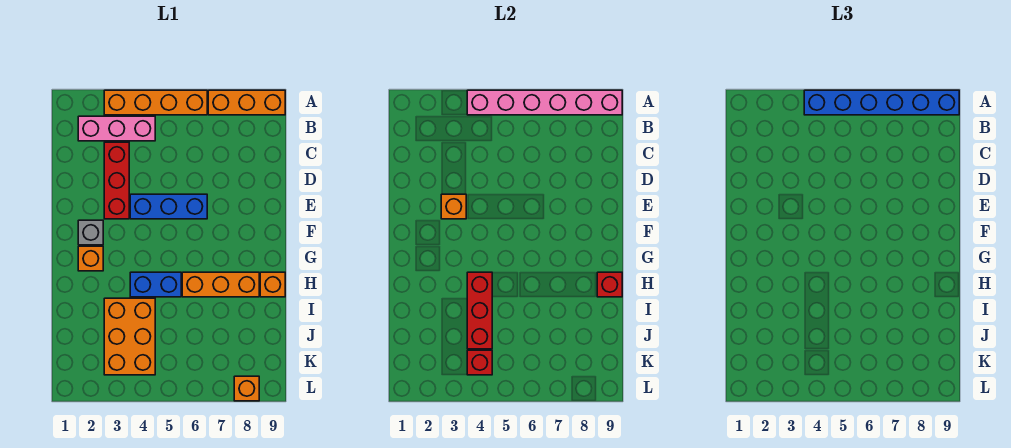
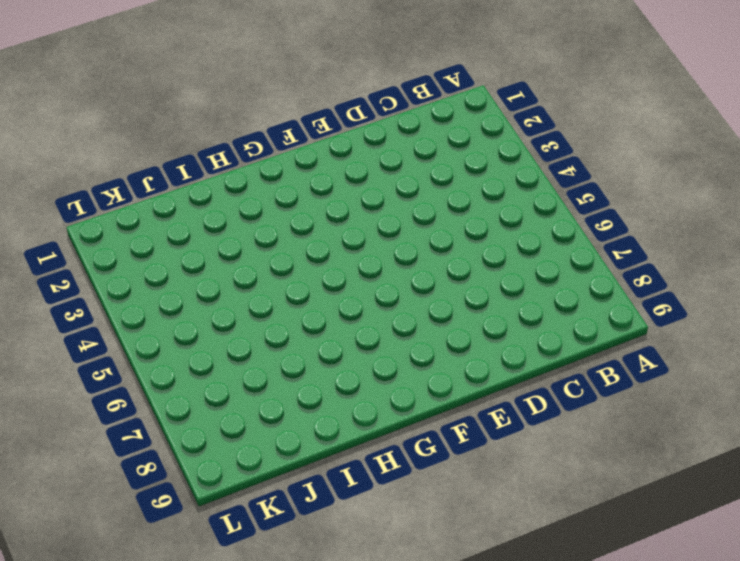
none -> orange 1x4 brick [104,90,207,115]
none -> orange 1x3 brick [208,90,285,115]
none -> pink 1x3 brick [78,116,155,141]

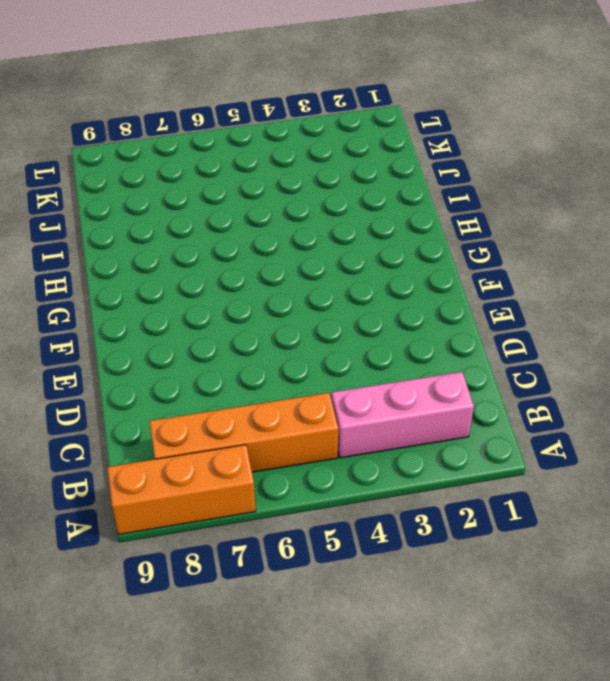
orange 1x4 brick [149,393,338,472] -> orange 1x4 brick moved to [104,90,207,115]
none -> red 1x3 brick [104,142,129,219]
none -> blue 1x3 brick [130,194,207,219]
none -> grey 1x1 brick [78,220,103,245]

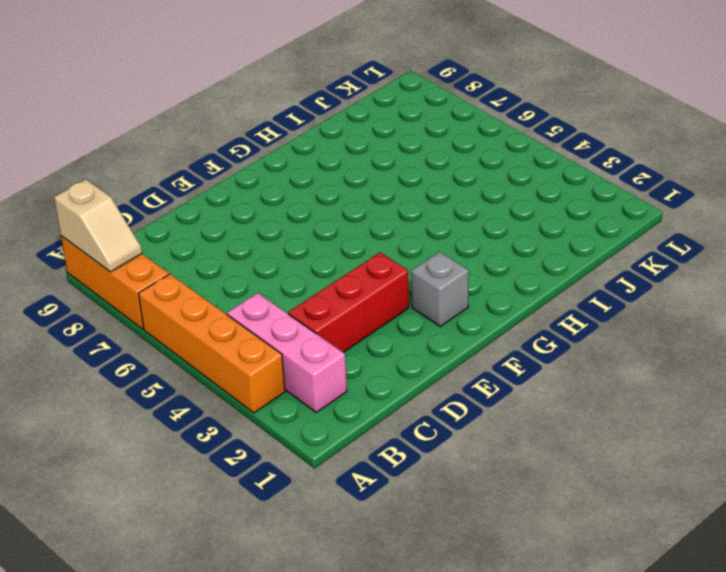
tan 1x2 slope [54,179,142,272] -> pink 1x6 brick [467,90,622,115]
none -> blue 1x3 brick [130,194,207,219]
none -> orange 1x1 brick [78,246,103,271]
none -> blue 1x2 brick [130,272,181,297]

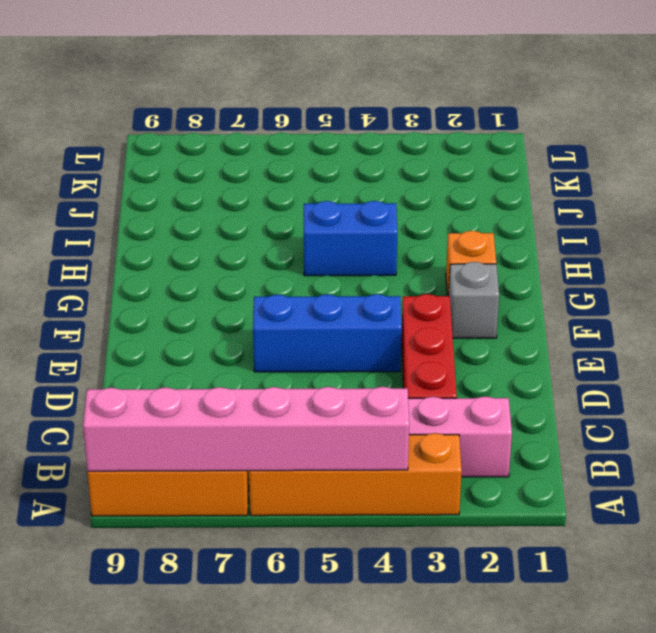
none -> orange 1x3 brick [182,272,259,297]
none -> orange 1x1 brick [260,272,285,297]
none -> orange 2x3 brick [104,298,155,375]

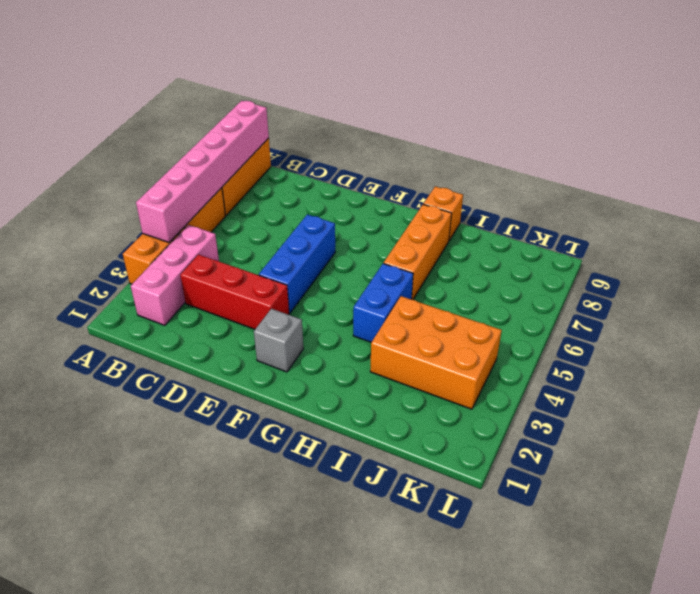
none -> orange 1x1 brick [78,246,103,271]
none -> orange 1x1 brick [234,376,259,401]
none -> orange 1x1 brick [441,194,466,219]

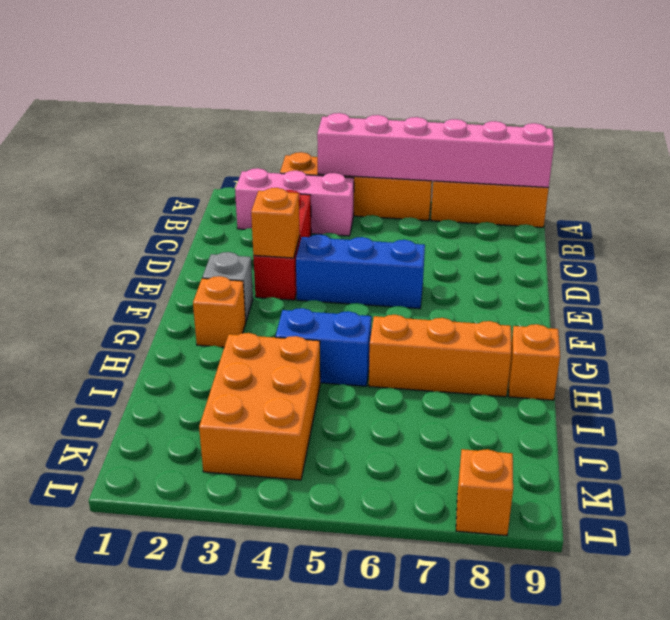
none -> red 1x3 brick [467,272,492,349]
none -> red 1x1 brick [597,272,622,297]
none -> red 1x1 brick [467,350,492,375]

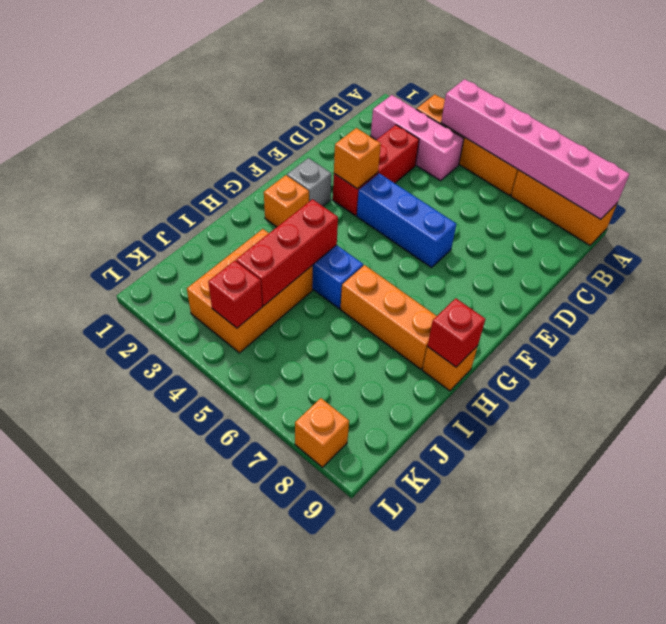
none -> blue 1x6 brick [804,90,959,115]

